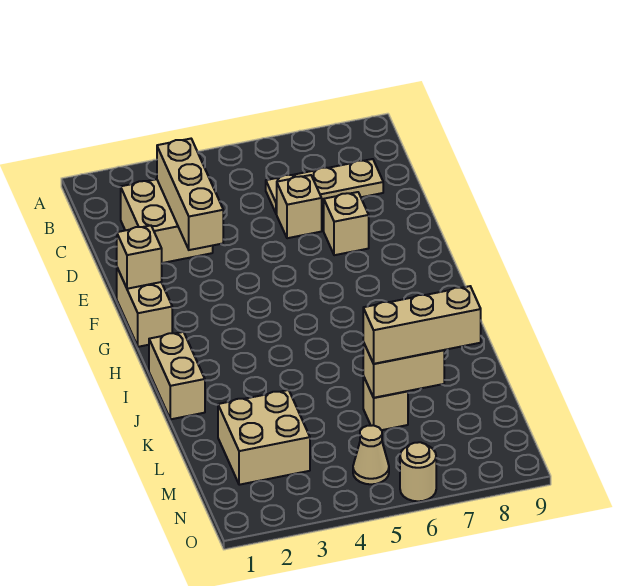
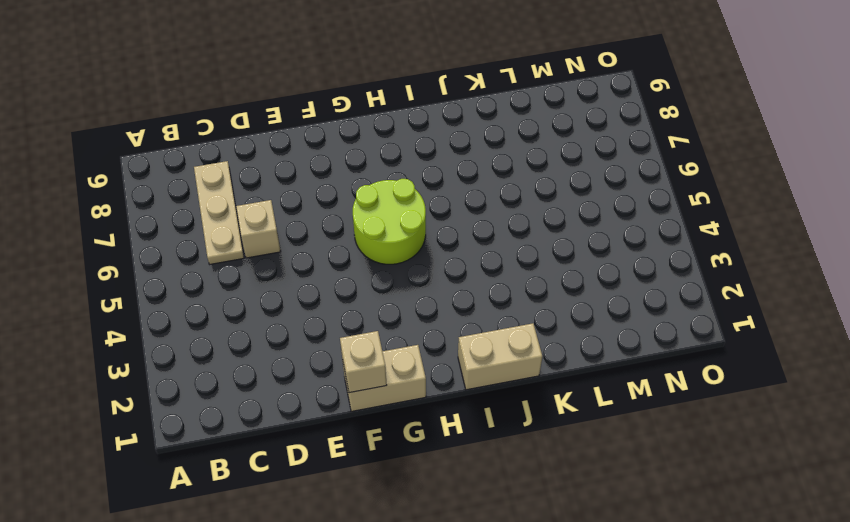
lime 2x2 round brick [353,179,426,264] -> none
none -> tan 2x2 brick [121,179,213,263]
none -> tan 1x1 brick [324,192,369,255]
none -> tan 2x2 brick [218,390,310,485]

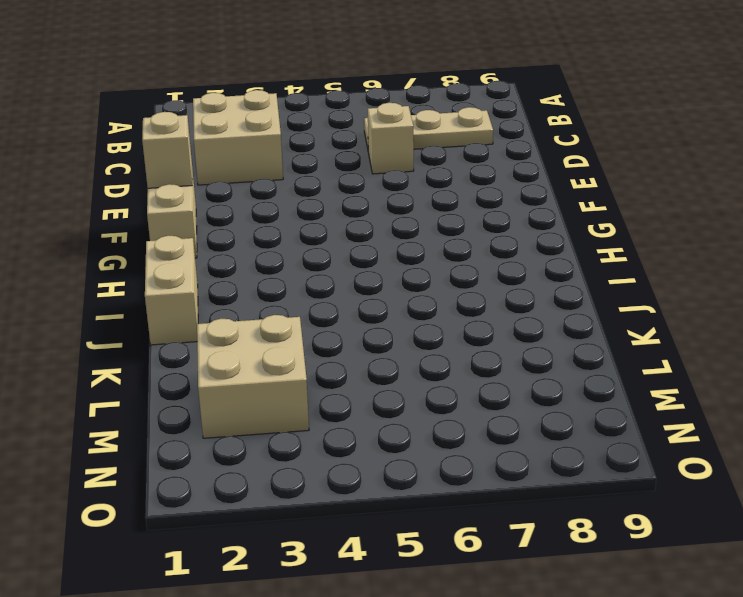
none -> tan 1x1 brick [324,192,369,255]
none -> tan 1x1 brick [363,376,408,430]
none -> tan 1x1 cone [353,425,389,484]

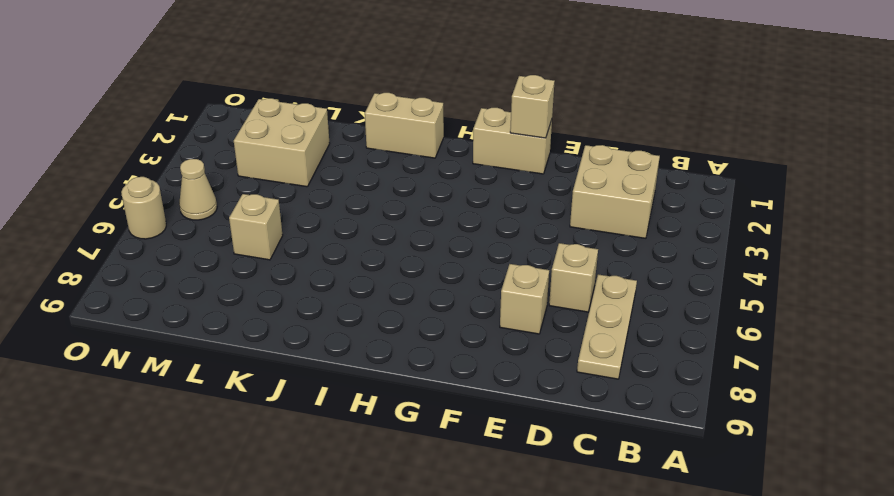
none -> tan 1x3 brick [157,139,223,250]
none -> tan 1x2 brick [363,342,444,398]
none -> tan 1x3 brick [363,286,481,364]

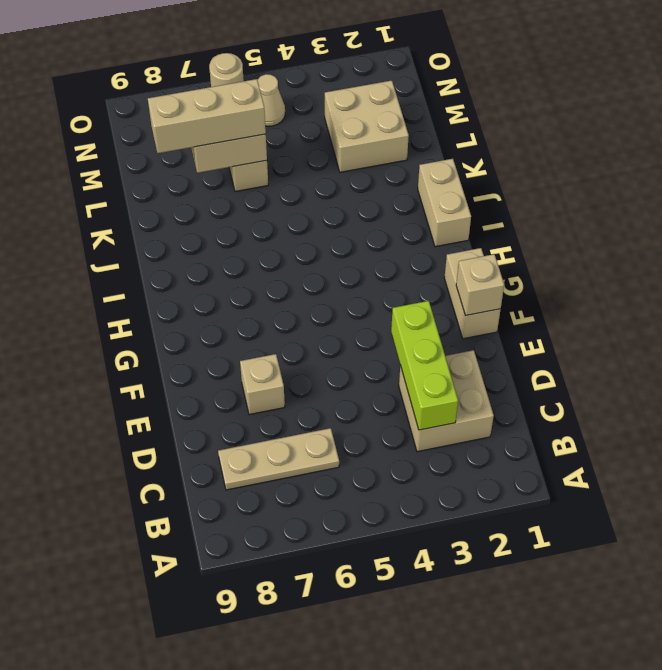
lime 1x3 brick [391,301,458,430] -> tan 1x3 brick [157,139,223,250]
none -> tan 1x1 brick [277,175,322,238]

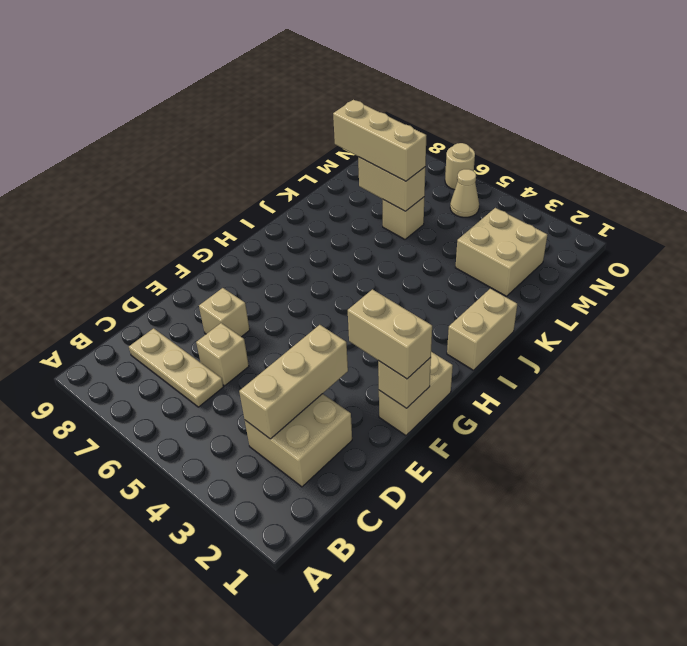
tan 1x2 brick [348,289,432,379] -> none

